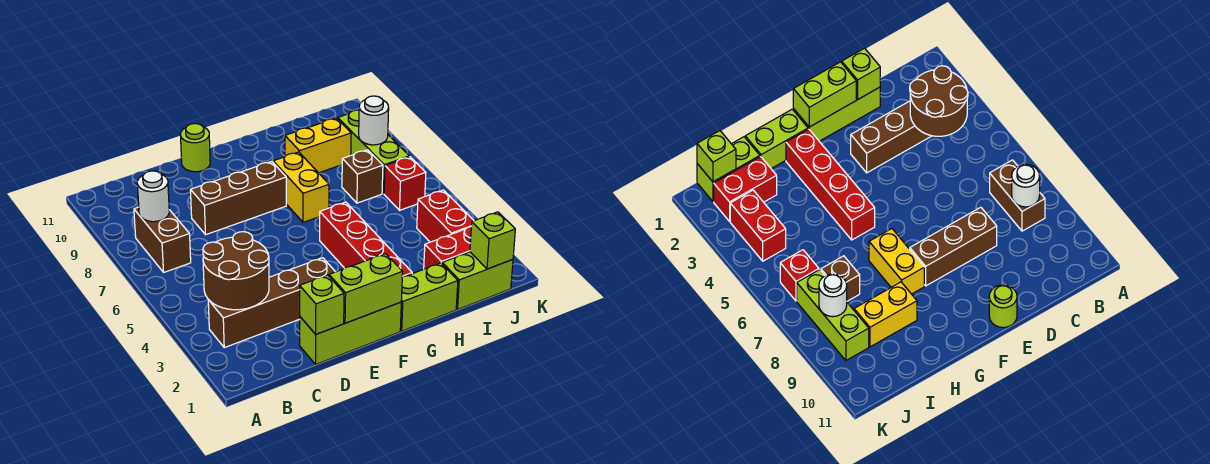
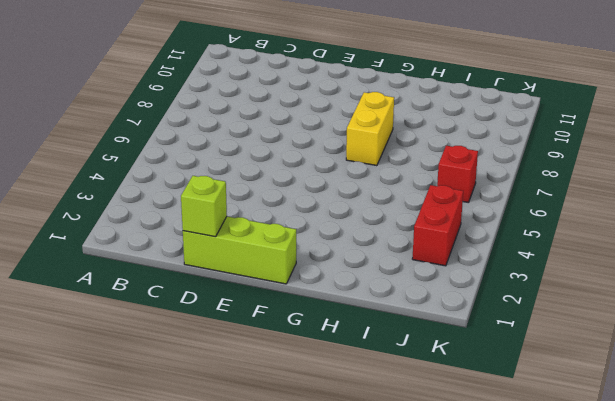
none -> brown 1x4 brick [208,258,335,348]
none -> brown 1x2 brick [134,207,191,272]
none -> brown 1x3 brick [191,161,286,235]

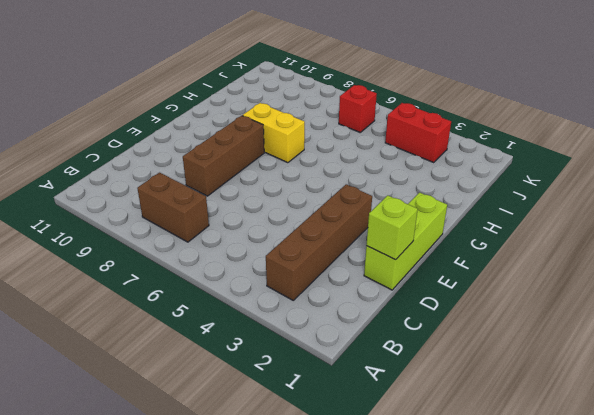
none -> lime 1x1 round brick [180,124,210,172]
none -> lime 1x2 brick [400,263,458,331]
none -> red 1x4 brick [320,202,412,276]

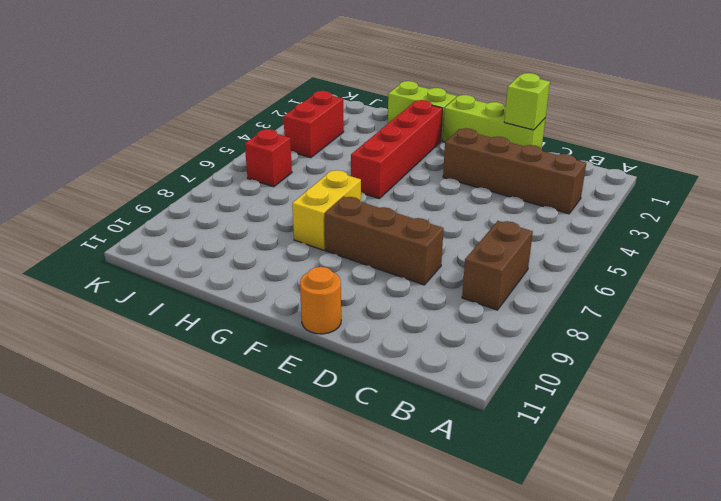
orange 1x1 round brick [300,267,341,334] -> lime 1x1 round brick [180,124,210,172]
none -> yellow 1x2 brick [285,118,351,173]
none -> lime 1x2 brick [442,252,513,309]
none -> red 1x2 brick [424,227,471,269]

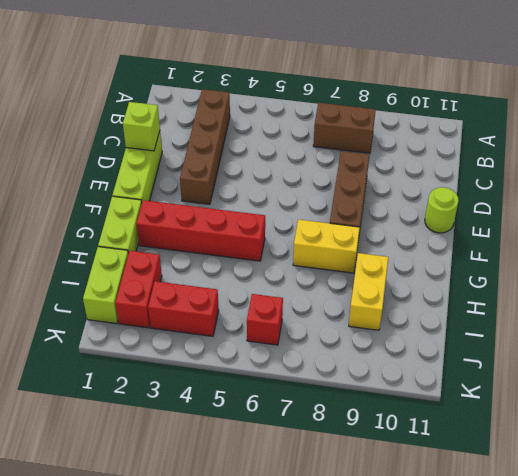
none -> brown 1x1 brick [342,150,383,203]
none -> lime 1x3 brick [338,110,409,194]
none -> brown 2x2 round brick [203,232,269,310]

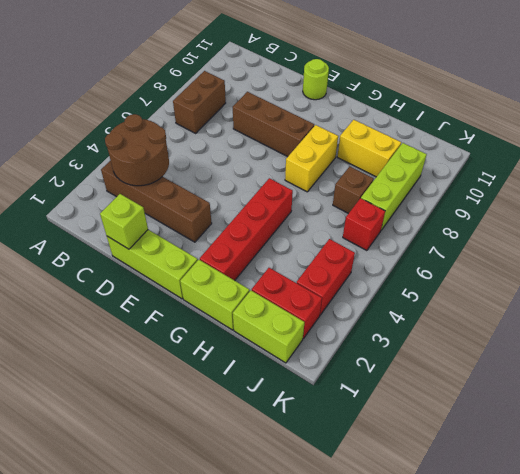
none -> white 1x1 round brick [137,171,169,222]
none -> lime 1x2 brick [329,254,403,323]
none -> lime 1x1 brick [470,212,515,269]

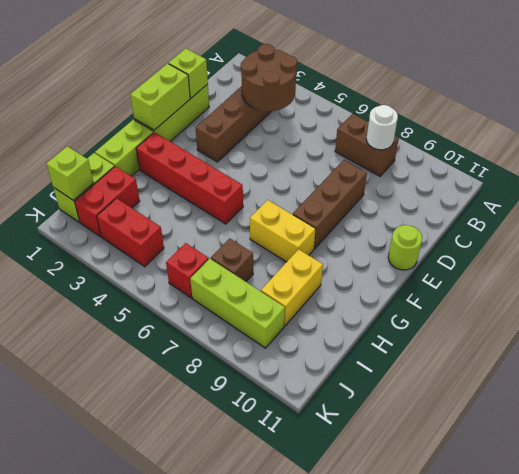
none -> white 1x1 round brick [359,96,389,145]

